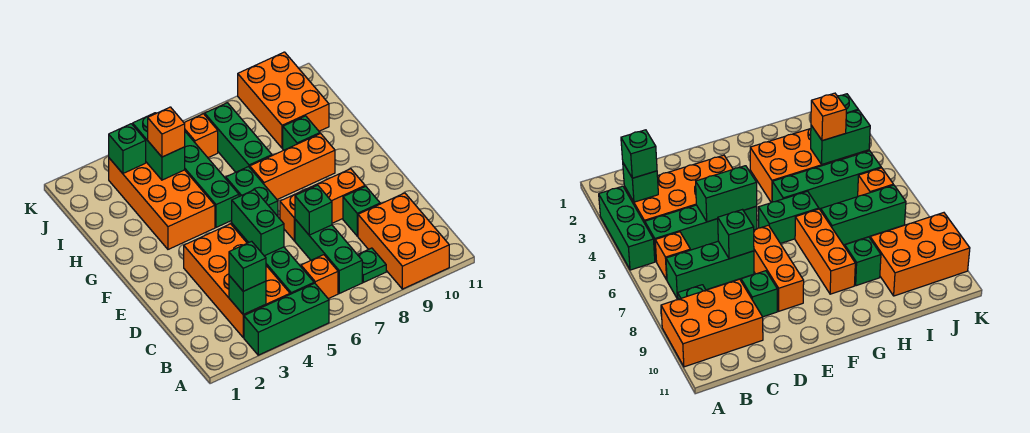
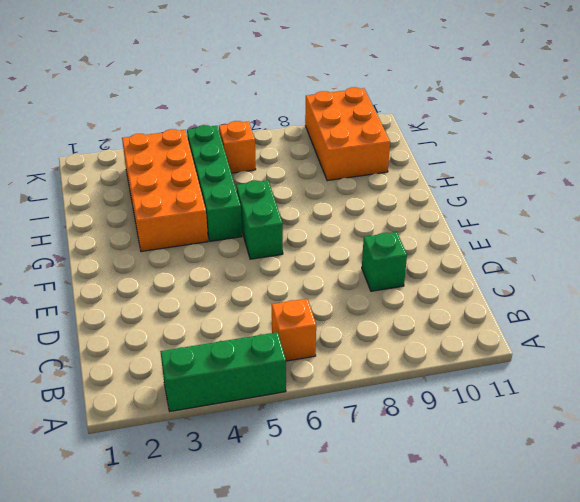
none -> orange 2x3 brick [358,193,449,289]
none -> orange 2x4 brick [184,224,290,337]
none -> green 1x4 brick [232,224,314,294]

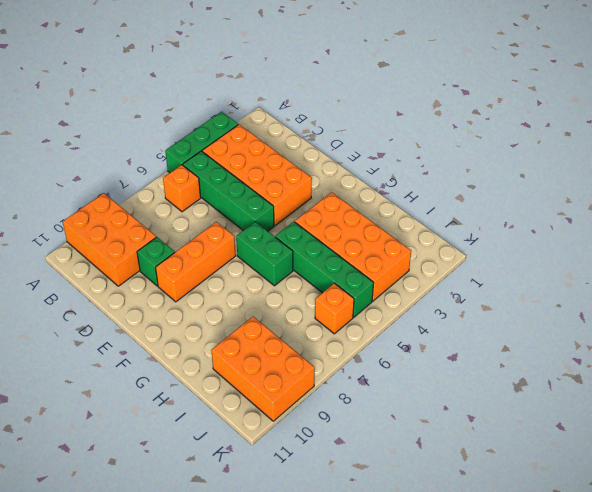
none -> green 1x3 brick [295,219,362,293]
none -> green 1x1 plate [358,248,386,282]
none -> orange 1x3 brick [250,134,335,199]

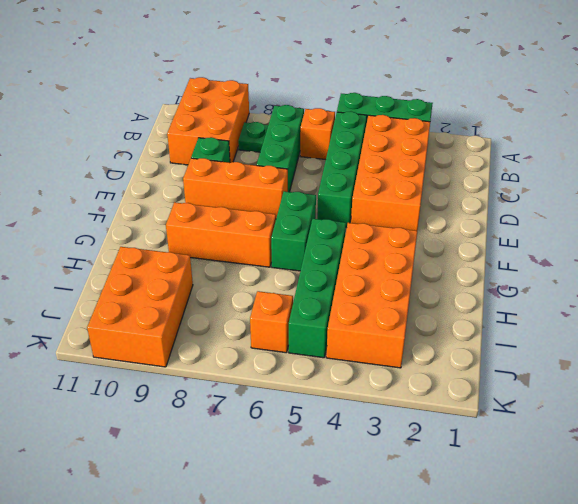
none -> green 1x3 brick [205,103,272,172]
none -> green 1x1 brick [283,116,320,150]
none -> green 1x1 brick [229,276,266,314]

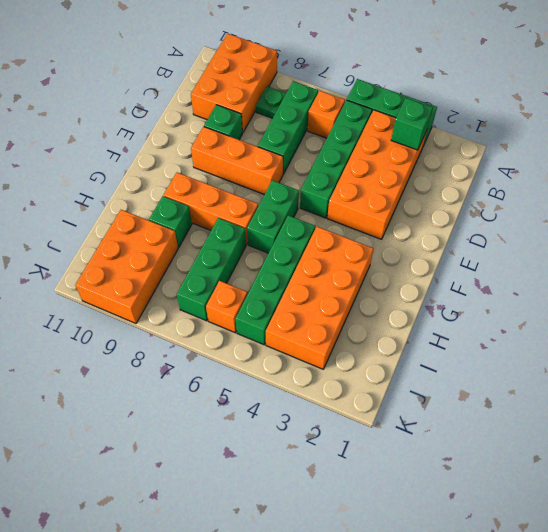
none -> green 1x2 brick [232,190,284,256]
none -> green 1x1 brick [295,185,332,235]
none -> green 1x2 brick [133,113,185,180]

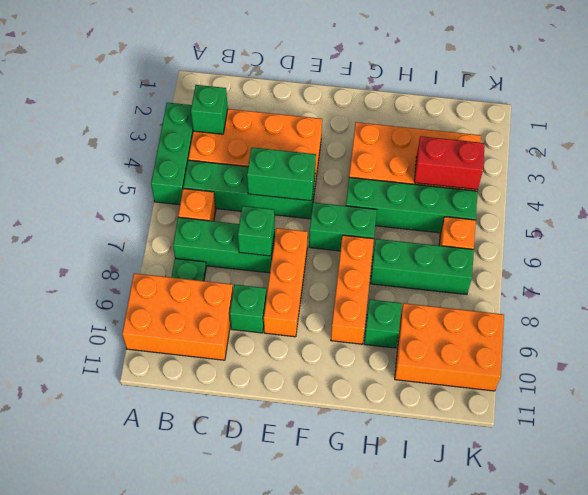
red 1x2 brick [414,136,485,190] -> green 1x2 brick [133,113,185,180]
none -> green 1x1 brick [109,124,146,173]
none -> green 1x1 brick [229,241,266,291]
none -> orange 1x1 brick [148,107,185,157]

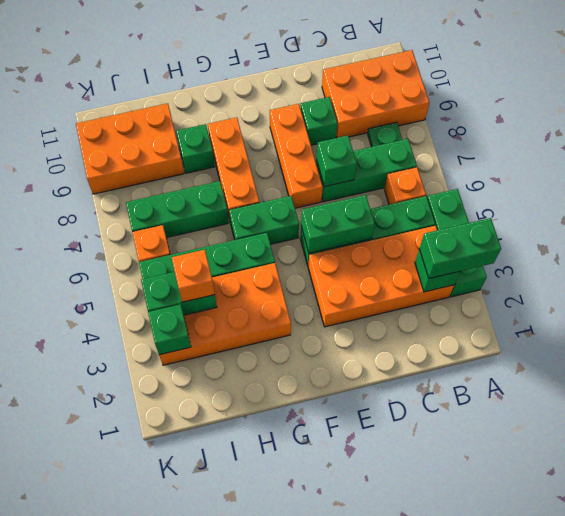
green 1x2 brick [419,218,501,279] -> green 1x1 brick [229,241,266,291]

